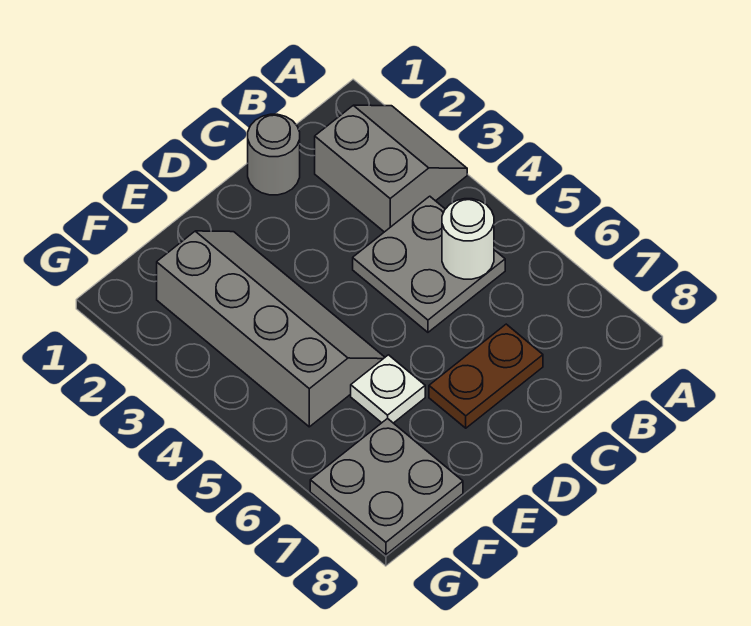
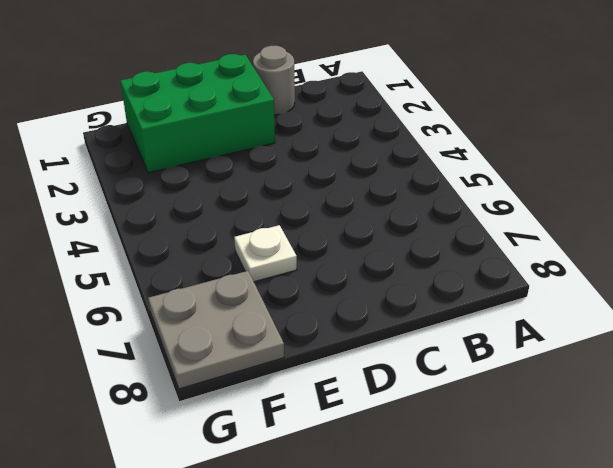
green 2x3 brick [121,54,275,173] -> grey 2x4 slope [157,231,385,427]
none -> grey 2x2 slope [315,105,467,232]
none -> grey 2x2 plate [353,196,505,332]

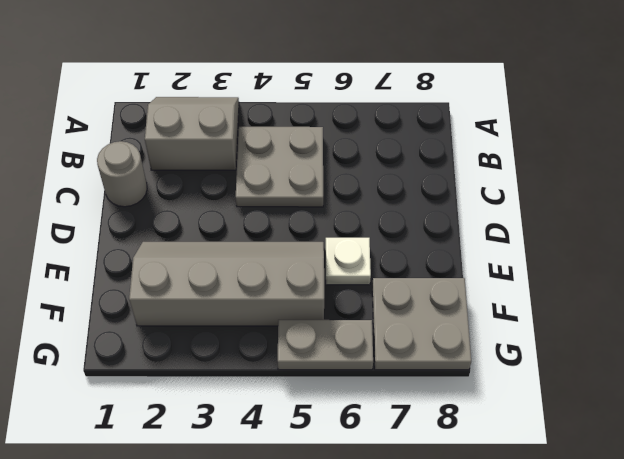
grey 1x2 plate [278,320,373,370] -> none
none -> brown 1x2 plate [429,324,543,428]
none -> white 1x1 round brick [442,199,494,279]

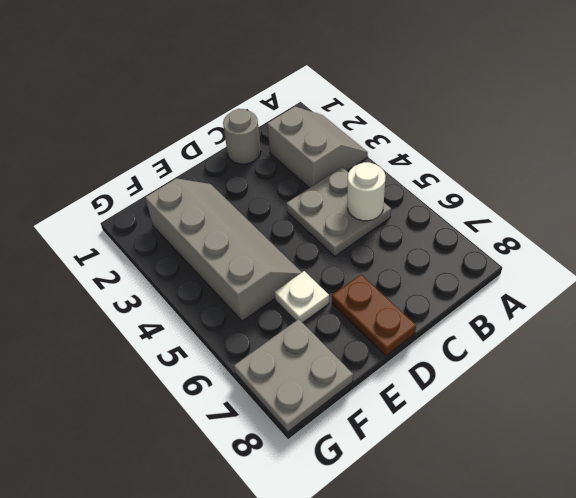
brown 1x2 plate [332,275,416,356] -> brown 1x2 plate turned to [429,324,543,428]

